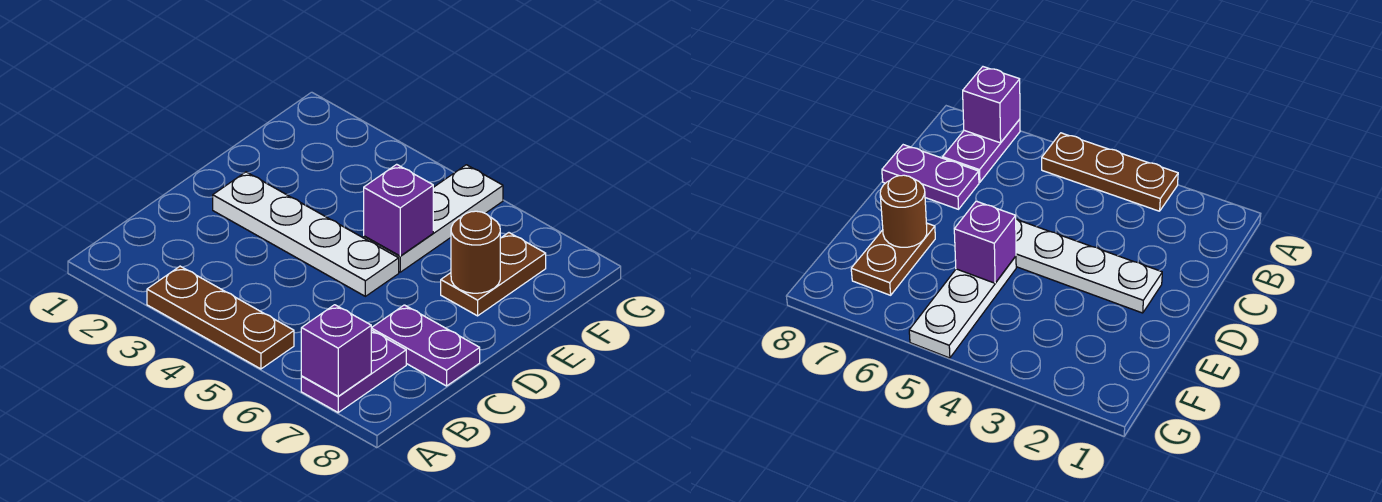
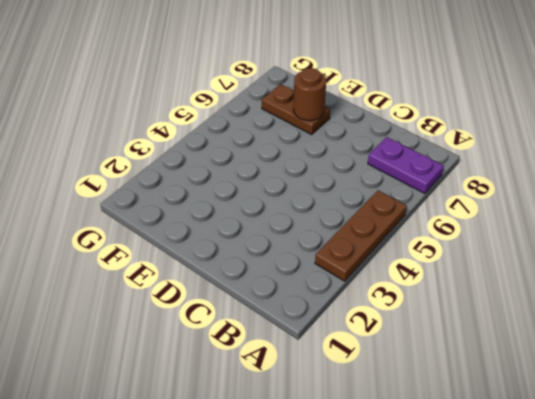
none -> purple 1x2 plate [371,305,480,386]
none -> white 1x4 plate [213,172,399,296]

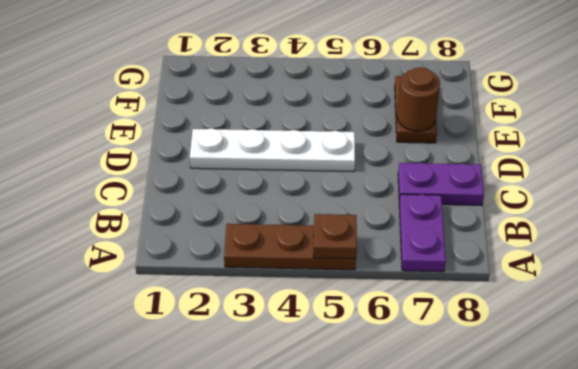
brown 1x1 plate [313,214,357,259] -> none
none -> white 1x3 plate [364,165,503,272]
none -> purple 1x1 brick [301,305,371,396]

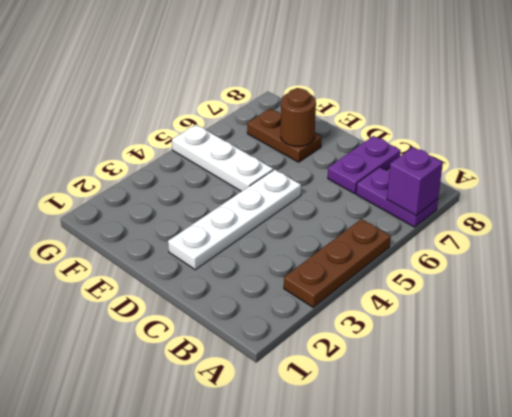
none -> purple 1x1 brick [364,164,433,256]

